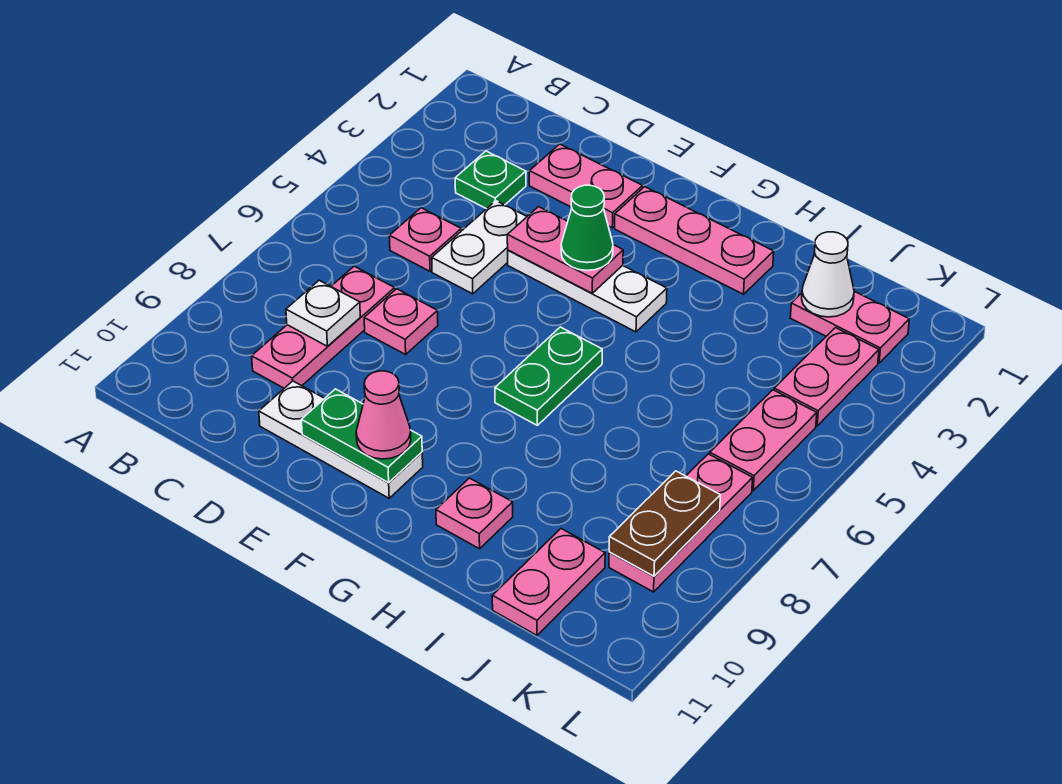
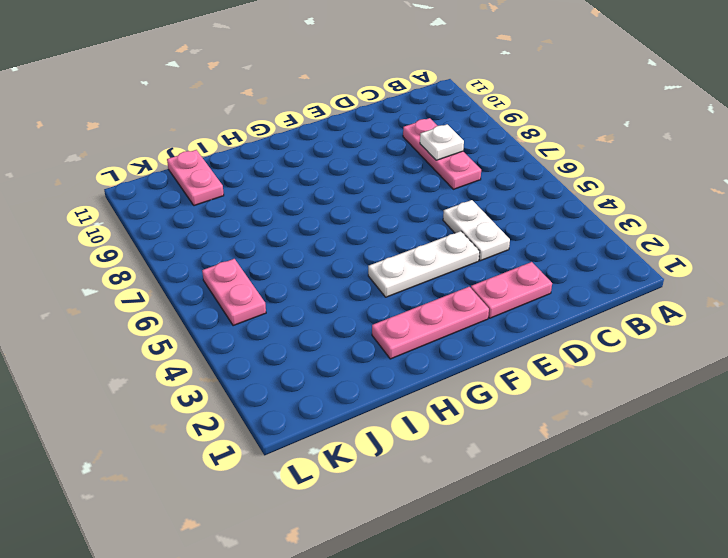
none -> green 1x1 plate [455,151,526,209]
none -> pink 1x1 plate [389,208,461,271]
none -> pink 1x1 plate [364,289,438,354]

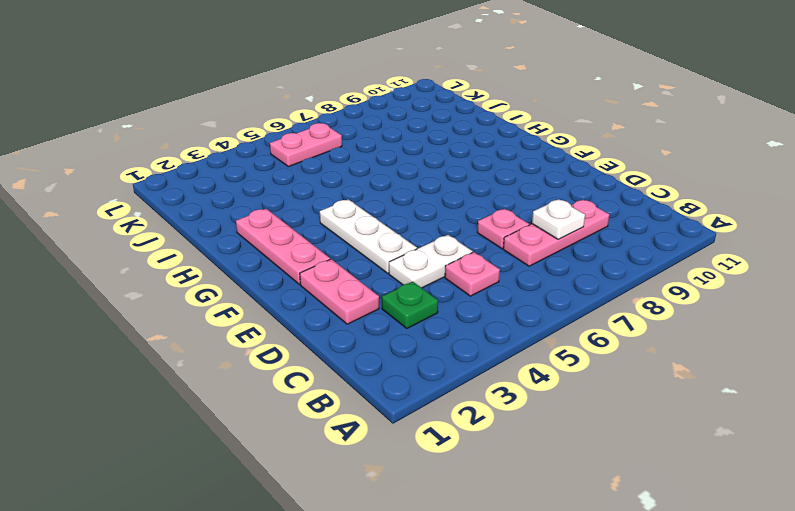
none -> white 1x3 plate [259,381,423,498]
none -> green 1x2 plate [495,327,602,425]
none -> pink 1x1 plate [436,478,513,549]

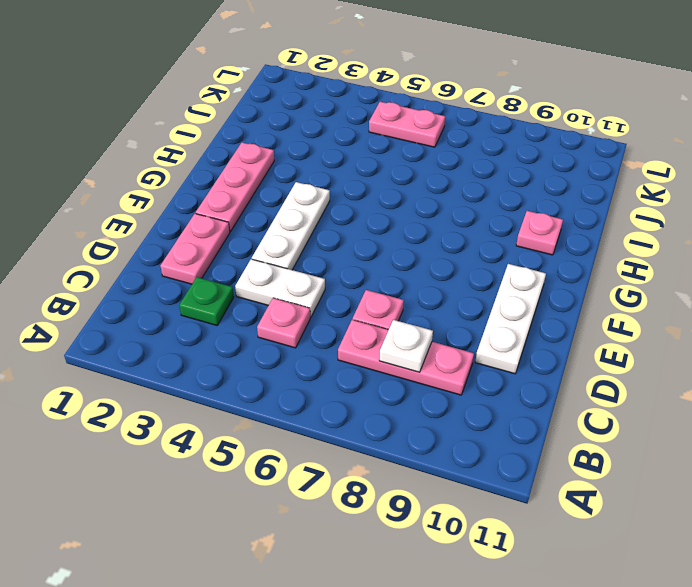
none -> green 1x2 plate [495,327,602,425]
none -> pink 1x2 plate [790,291,909,363]
none -> pink 1x2 plate [492,529,605,635]

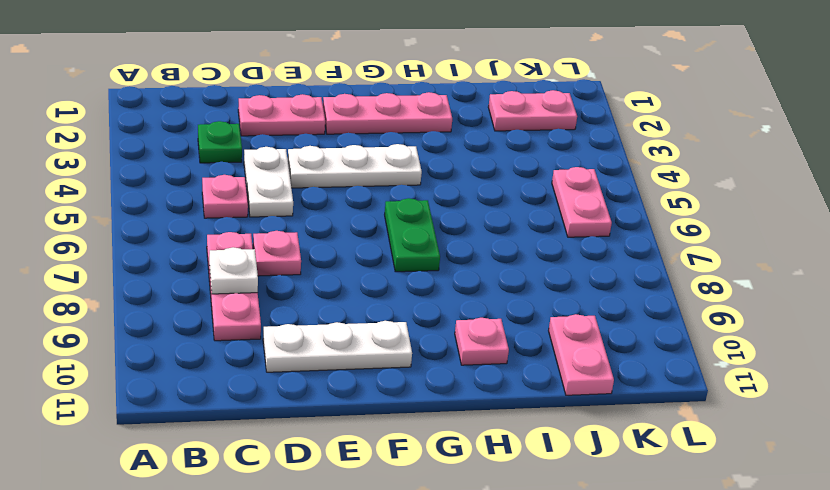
none -> pink 1x2 plate [774,328,879,426]
none -> pink 1x3 plate [609,454,753,592]
none -> pink 1x2 plate [507,207,623,293]

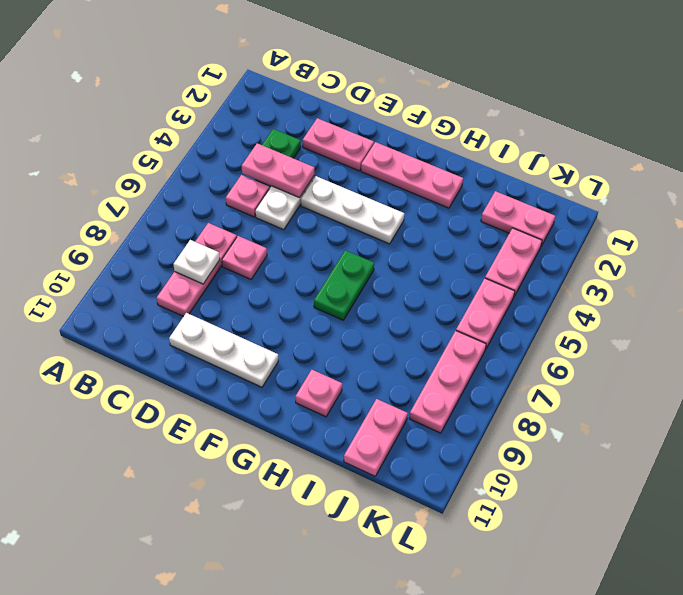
pink 1x2 plate [242,143,314,198] -> pink 1x2 plate moved to [507,207,623,293]
none -> green 1x2 plate [301,389,422,483]
none -> white 1x1 cone [802,232,854,317]
none -> brown 1x2 plate [609,471,720,576]

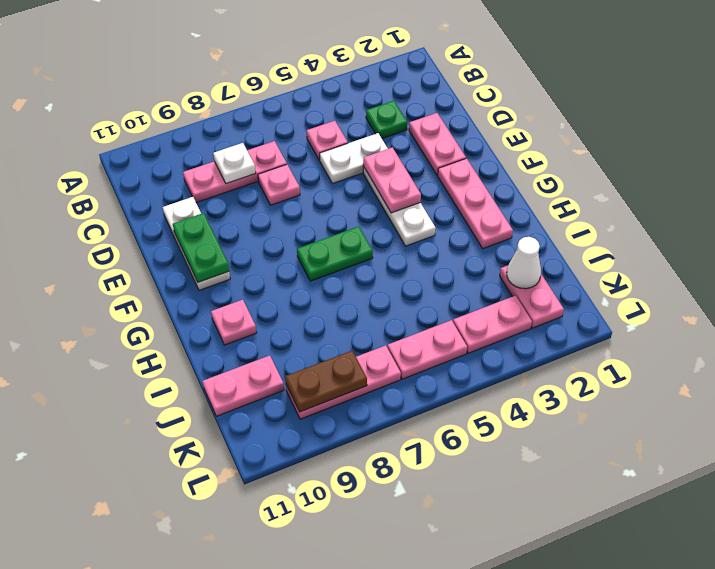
none -> green 1x1 cone [561,185,613,270]
none -> pink 1x1 cone [356,371,411,459]

